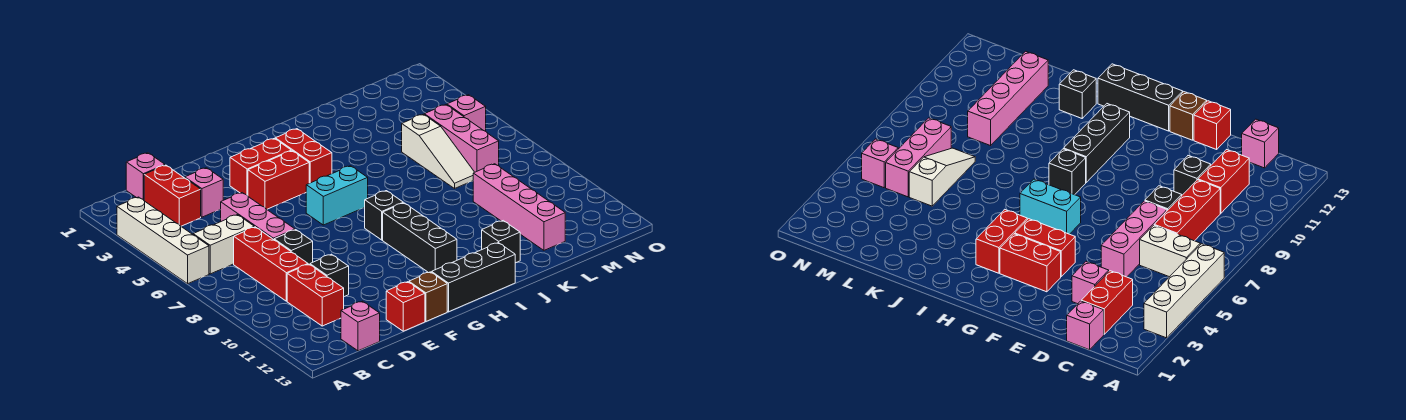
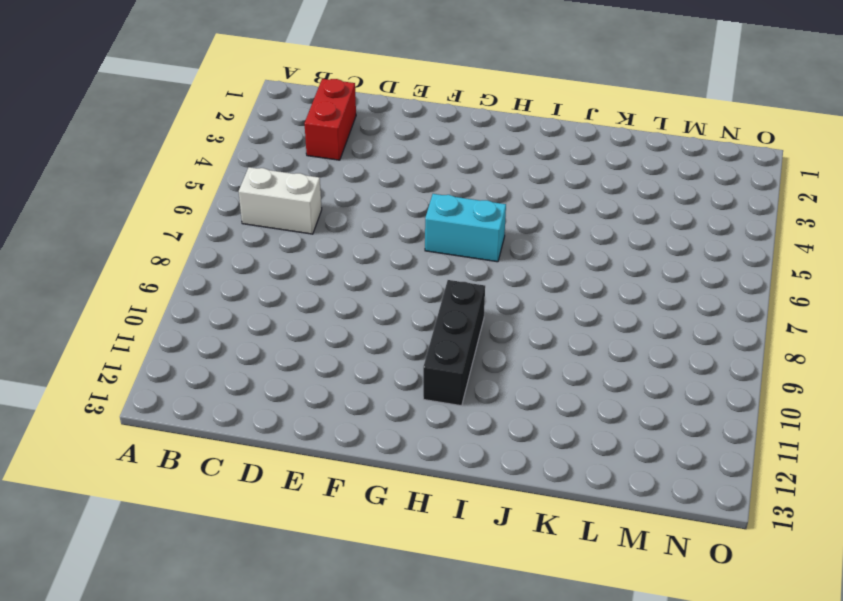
none -> white 1x4 brick [117,197,209,284]
none -> pink 1x1 brick [126,153,165,200]
none -> red 1x3 brick [234,227,308,301]

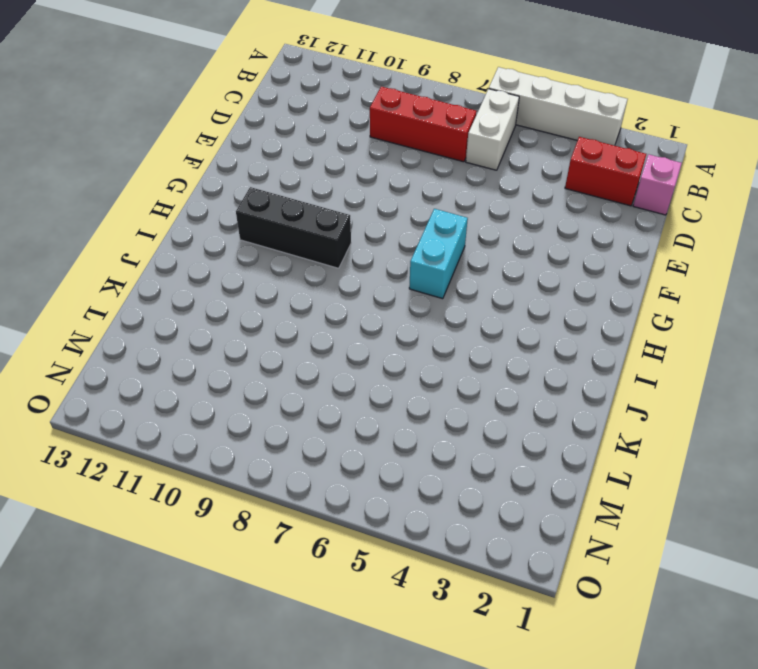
none -> red 1x2 brick [287,264,344,326]
none -> pink 1x1 brick [341,301,380,351]
none -> pink 1x1 brick [185,168,223,217]

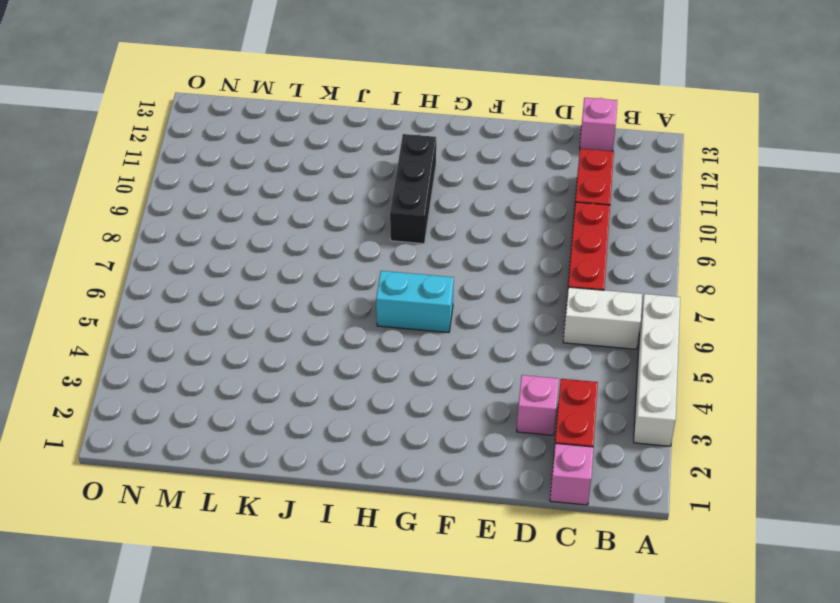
none -> pink 1x3 brick [220,193,295,240]
none -> black 1x1 brick [274,230,313,264]
none -> black 1x1 brick [310,254,349,297]

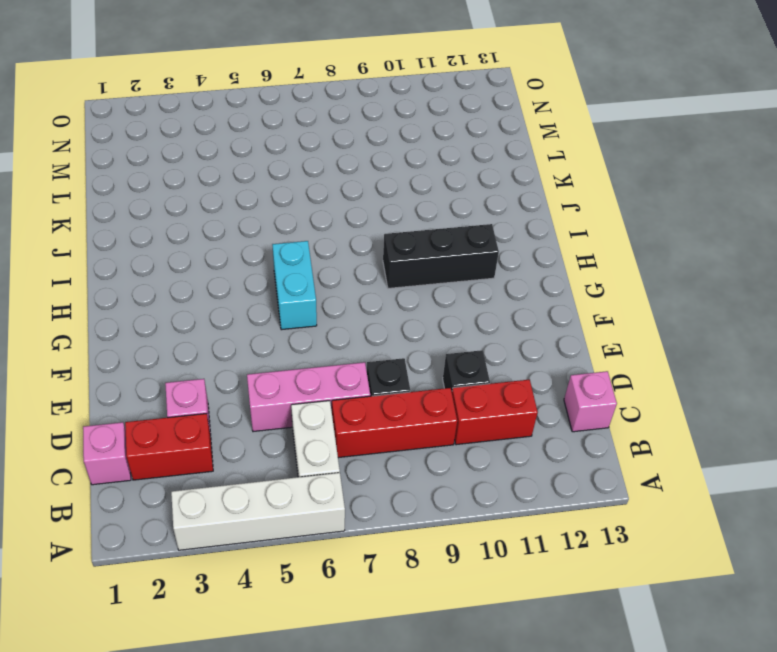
none -> red 1x1 brick [386,282,425,331]
none -> red 1x2 brick [230,138,291,196]
none -> red 1x2 brick [248,151,309,209]

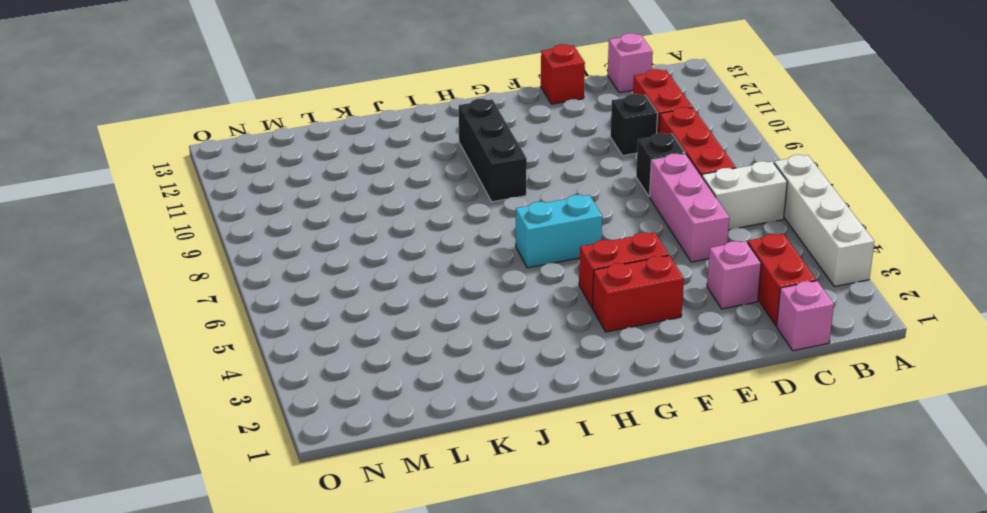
none -> brown 1x1 brick [409,272,447,321]
none -> black 1x3 brick [432,243,515,312]
none -> red 1x2 brick [275,129,332,183]

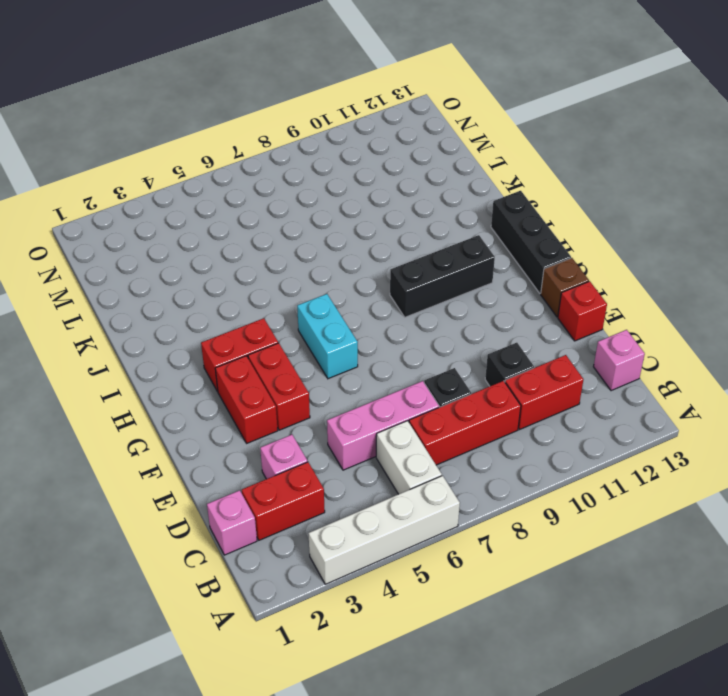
none -> black 1x1 brick [365,191,403,240]
none -> black 1x1 brick [482,221,520,263]
none -> white 1x3 slope [402,114,474,188]

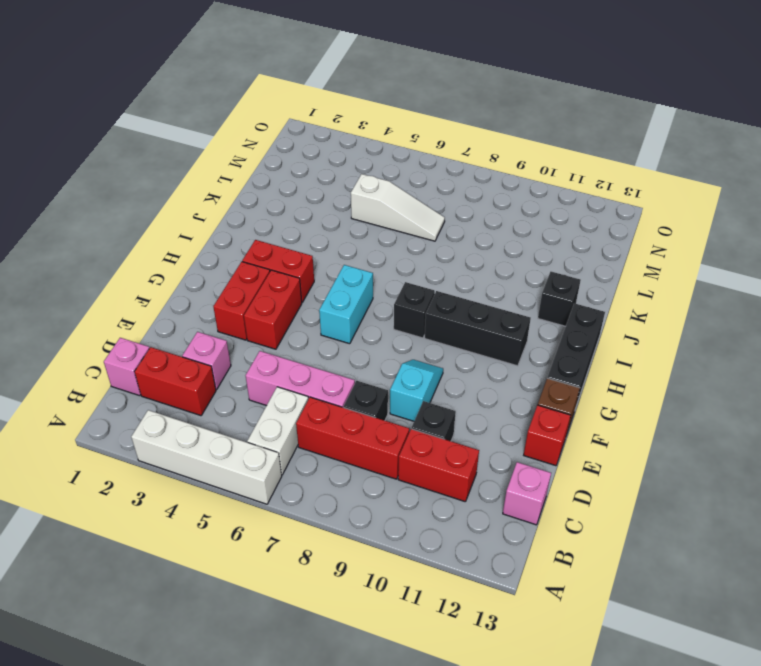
cyan 1x2 slope [390,360,443,421] -> none
none -> pink 1x4 brick [473,164,565,250]
none -> pink 1x3 brick [424,105,499,172]
none -> pink 1x1 brick [447,95,486,131]

